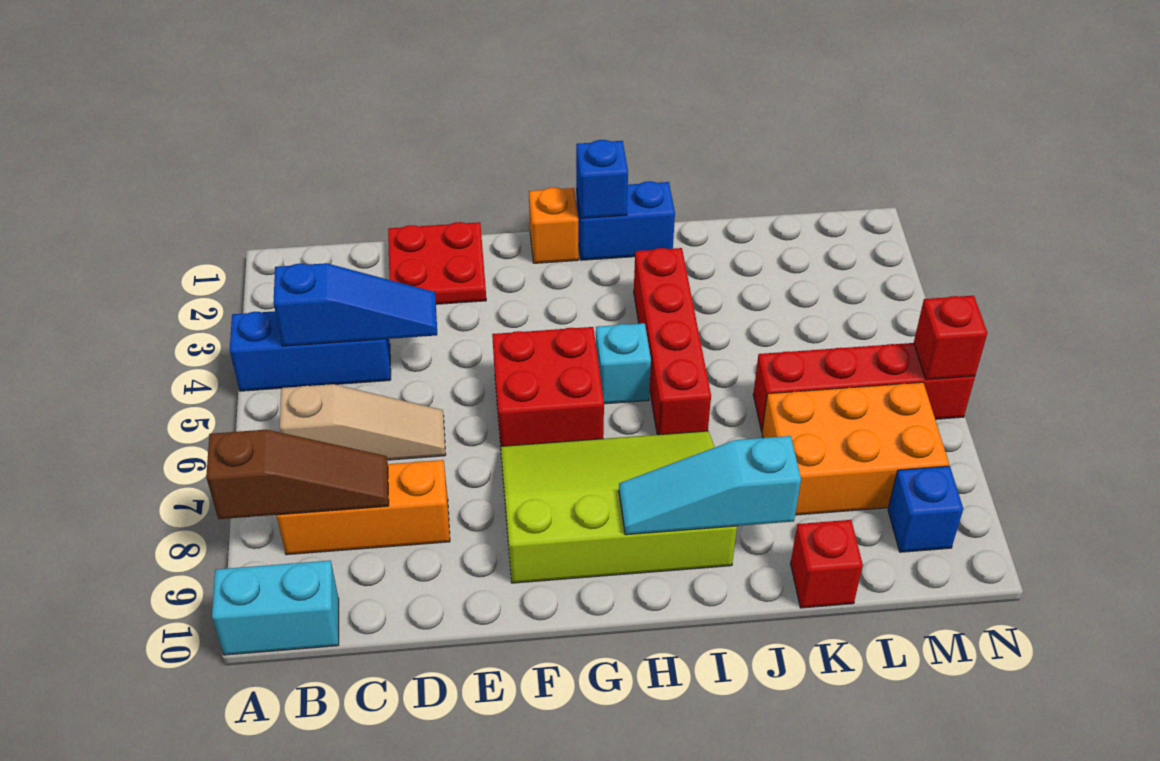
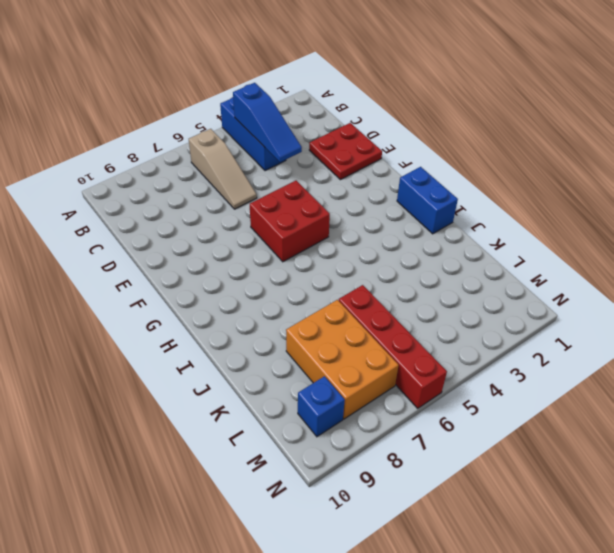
none -> cyan 1x2 brick [212,560,339,655]
none -> orange 1x3 brick [276,460,450,555]
none -> lime 3x4 slope [501,431,737,583]

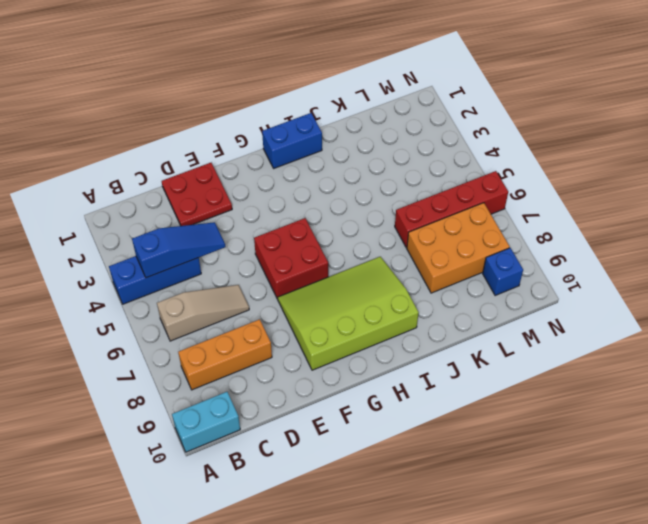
none -> orange 1x1 brick [529,187,579,263]
none -> cyan 1x1 brick [596,323,651,404]
none -> red 1x4 brick [634,248,711,435]

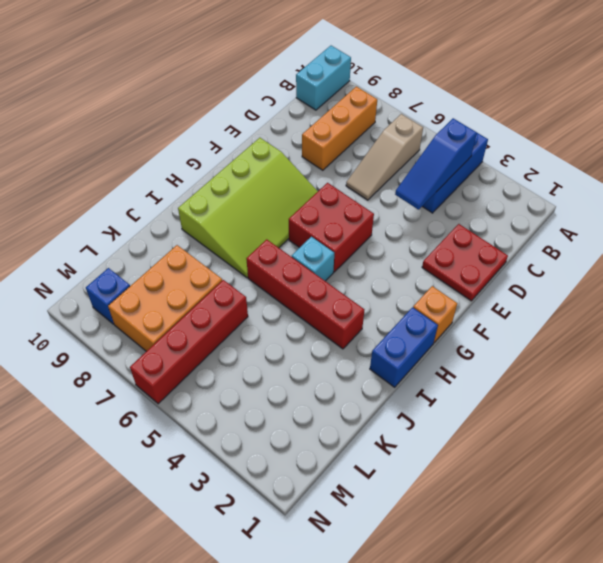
none -> red 1x1 brick [791,520,863,608]
none -> brown 1x3 slope [206,430,389,519]
none -> blue 1x1 brick [576,140,628,218]

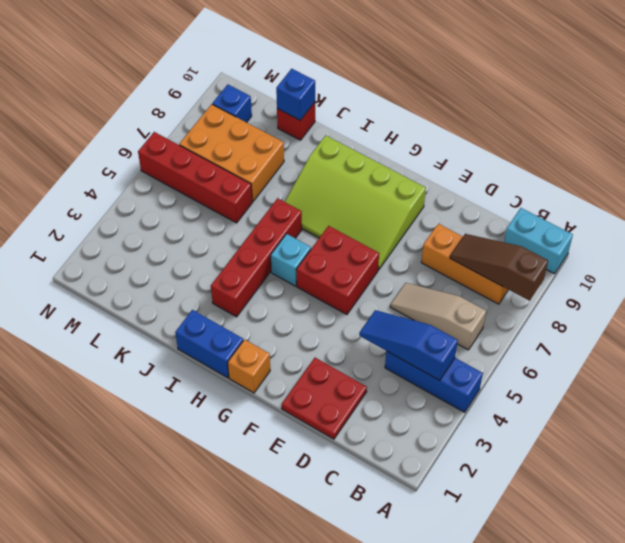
blue 1x1 brick [276,69,315,120] -> blue 1x1 brick moved to [576,140,628,218]
none -> cyan 1x3 slope [619,436,801,535]
none -> red 1x1 brick [914,296,987,380]

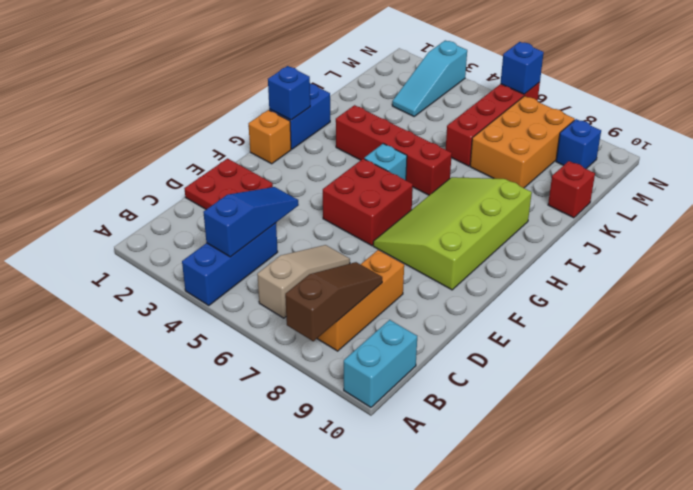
cyan 1x3 slope [392,40,467,116] -> cyan 1x3 slope moved to [619,436,801,535]
blue 1x1 brick [500,42,544,94] -> red 1x1 brick [914,296,987,380]

